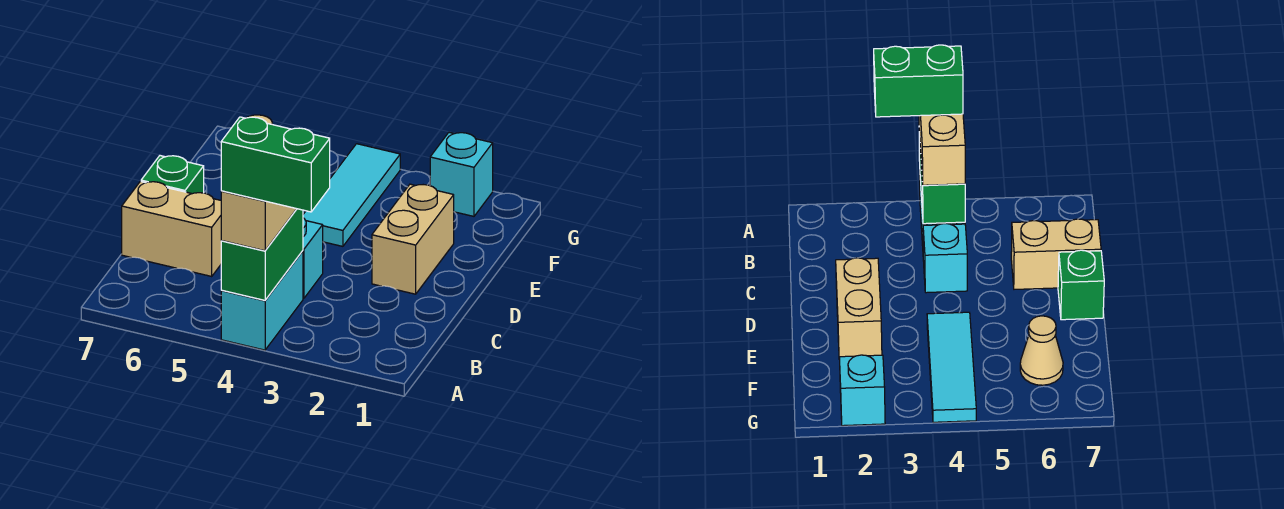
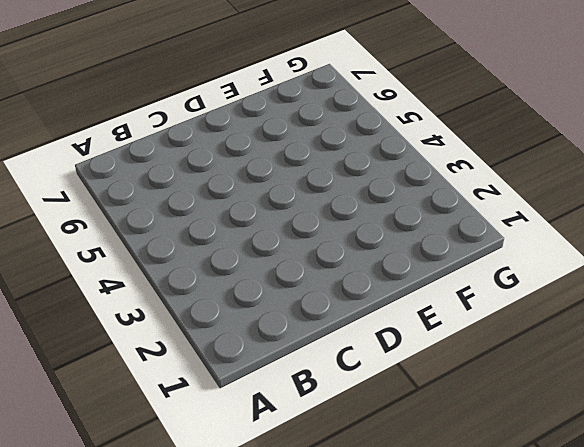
none -> cyan 1x2 brick [221,251,303,350]
none -> cyan 1x1 brick [303,218,323,298]

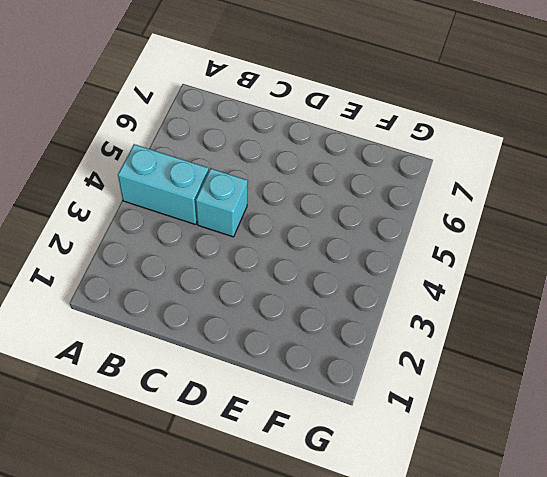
none -> tan 1x2 brick [122,181,221,276]
none -> tan 1x2 brick [372,184,454,294]

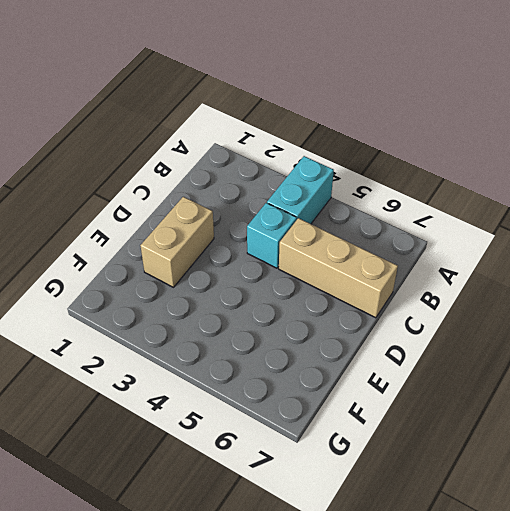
tan 1x3 brick [279,218,398,318] -> tan 1x2 brick [122,181,221,276]
none -> green 1x1 brick [141,156,204,194]
none -> cyan 1x3 tile [303,144,400,246]

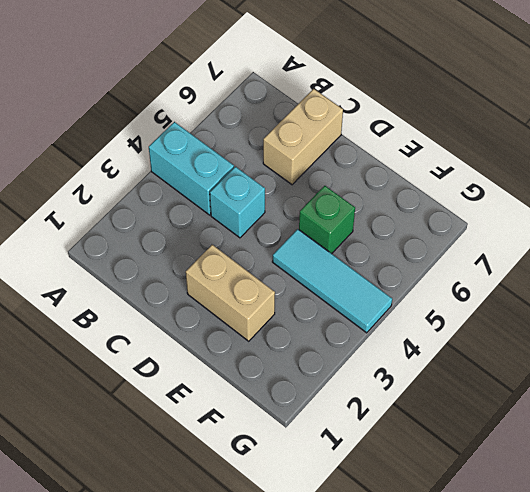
green 1x1 brick [299,186,355,254] -> green 1x1 brick moved to [141,156,204,194]
none -> tan 1x1 cone [1020,316,1063,385]
none -> cyan 1x1 brick [430,133,493,216]

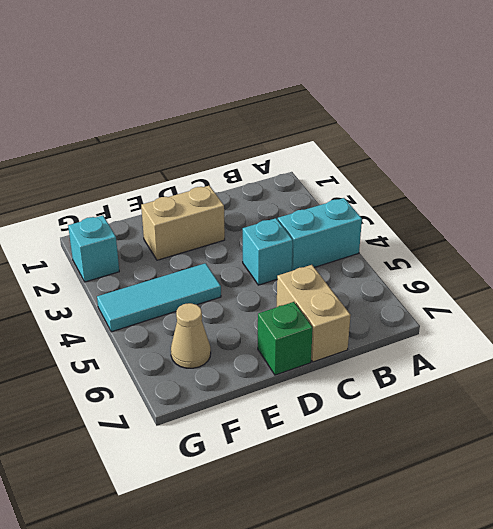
none -> green 1x2 brick [221,209,303,300]
none -> tan 1x2 brick [221,191,296,251]

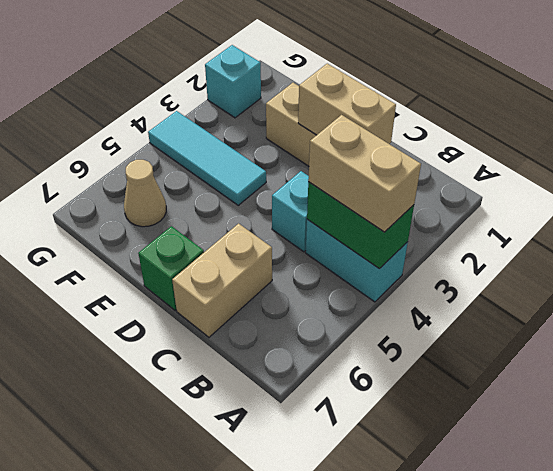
tan 1x2 brick [298,64,396,144] -> none
none -> green 1x2 brick [221,117,330,212]

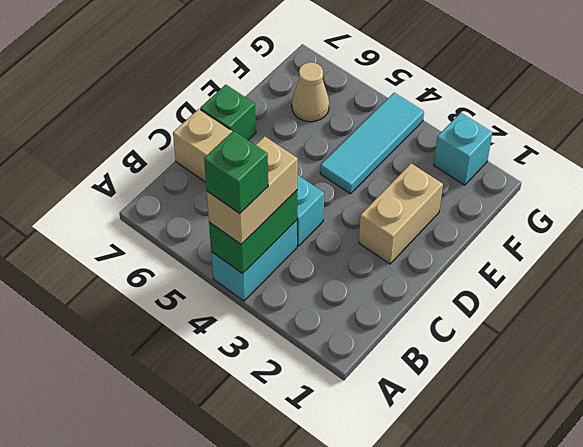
green 1x1 brick [204,131,268,214] -> green 1x2 brick [221,117,330,212]

